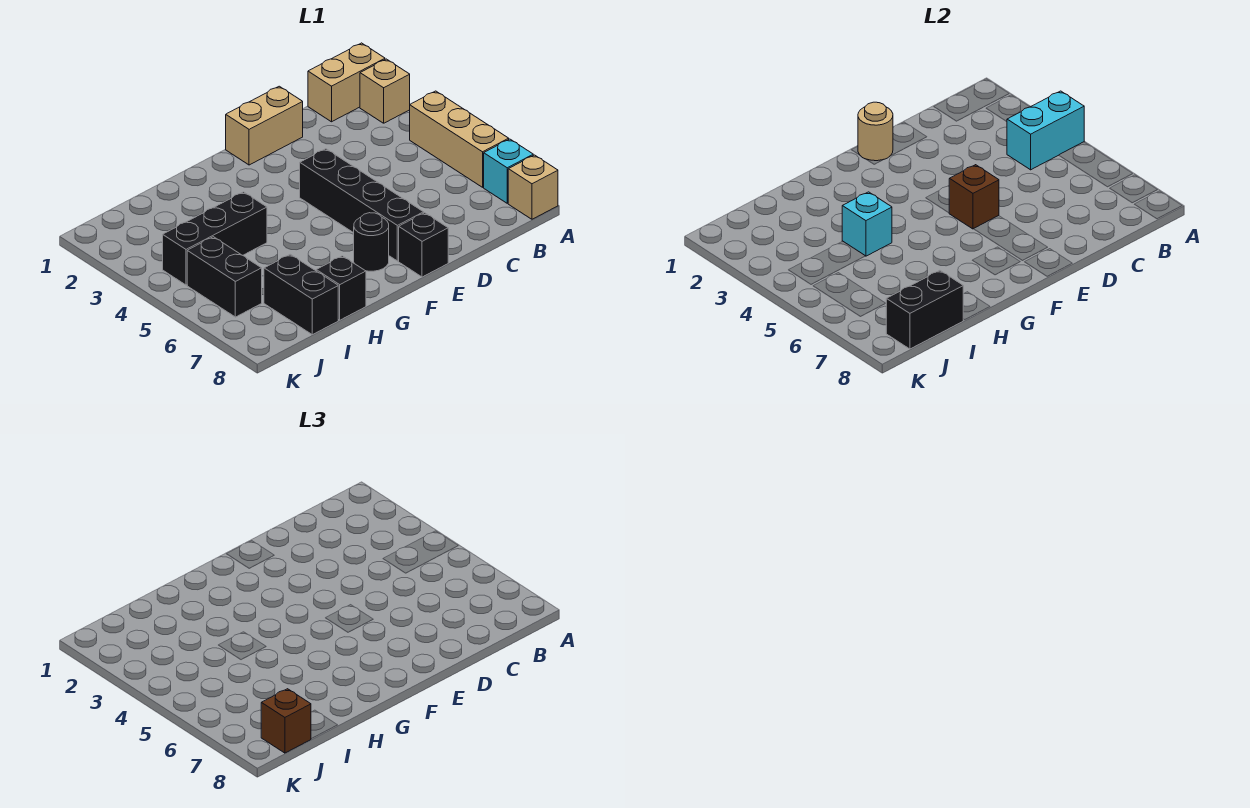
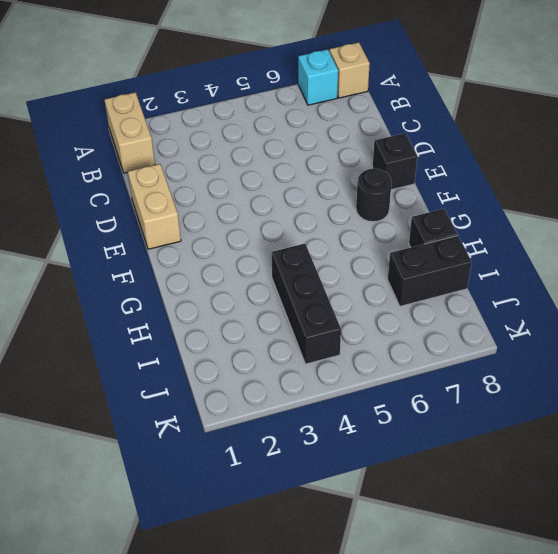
none -> tan 1x1 brick [360,59,410,123]
none -> tan 1x3 brick [410,91,509,187]
none -> black 1x4 brick [300,149,424,261]

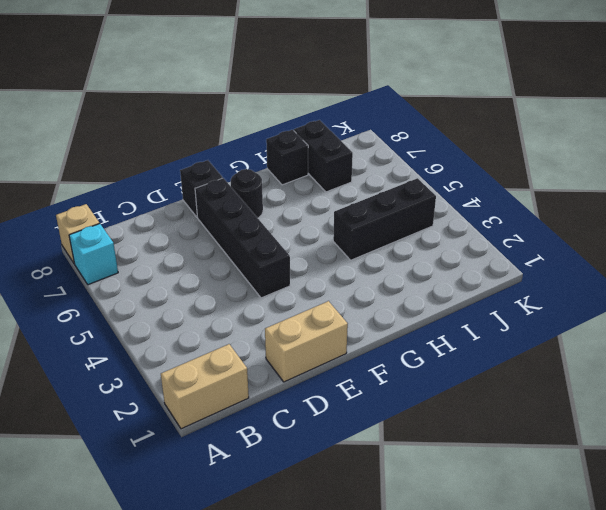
none -> tan 1x1 brick [360,59,410,123]
none -> tan 1x3 brick [410,91,509,187]
none -> black 1x2 brick [187,237,262,317]

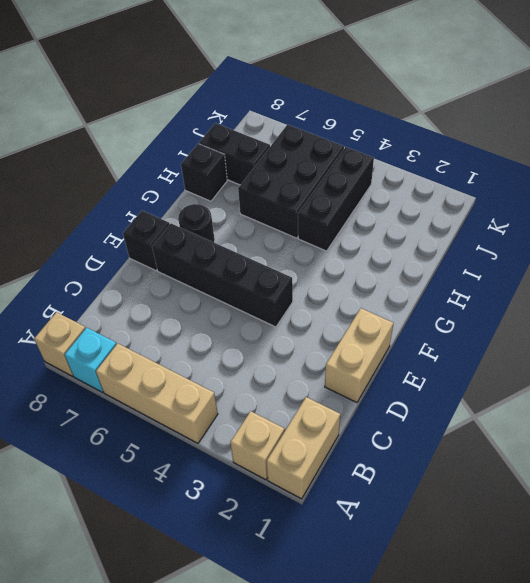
black 2x3 brick [238,125,344,238] -> black 1x2 brick [187,237,262,317]
none -> cyan 1x2 brick [1007,91,1084,170]
none -> tan 1x1 round brick [858,102,893,161]
none -> brown 1x1 brick [949,165,999,229]

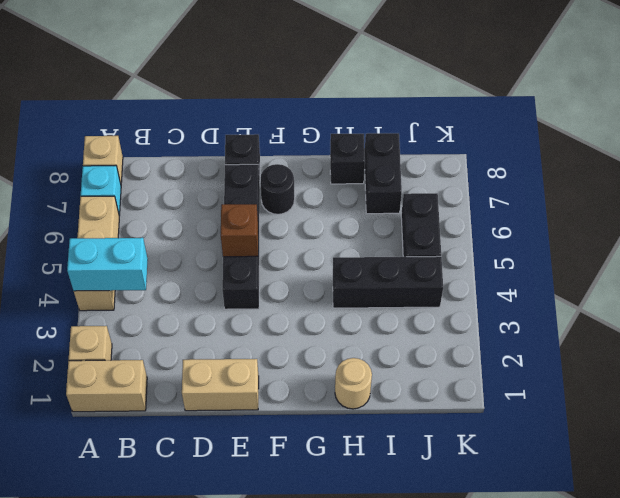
tan 1x1 round brick [335,358,372,409] -> tan 1x1 round brick moved to [858,102,893,161]
none -> cyan 1x1 brick [842,192,892,256]
none -> black 1x2 brick [886,270,963,349]
none -> brown 1x1 brick [261,689,311,753]

